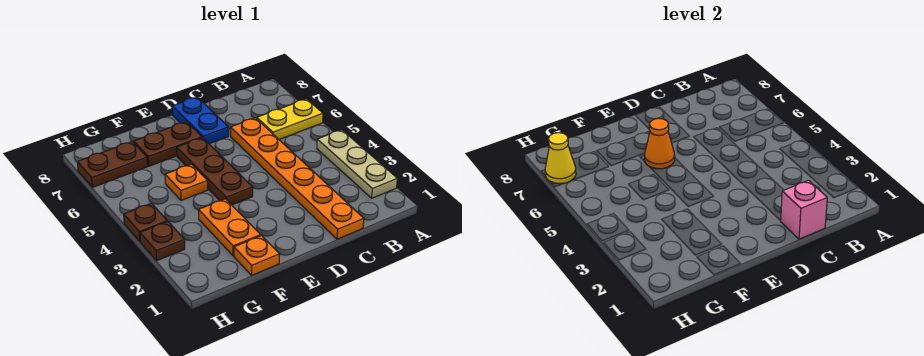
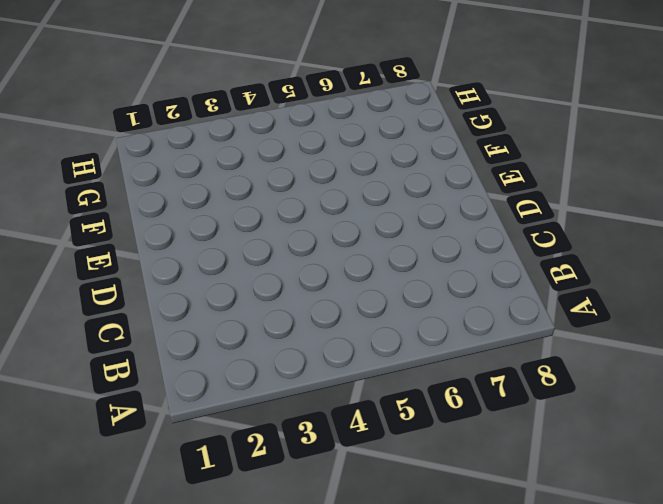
none -> tan 1x3 plate [317,130,397,198]
none -> yellow 1x2 plate [257,99,323,139]
none -> orange 1x6 plate [231,118,364,239]

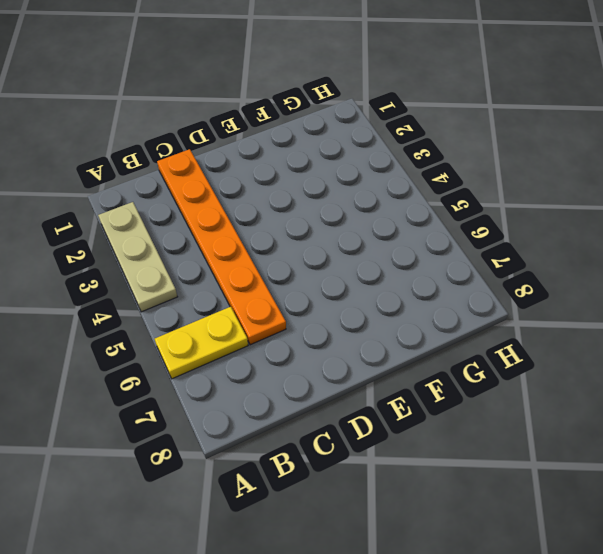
none -> blue 1x2 plate [172,97,229,144]
none -> brown 1x3 plate [177,138,253,205]
none -> brown 1x2 plate [134,122,202,166]

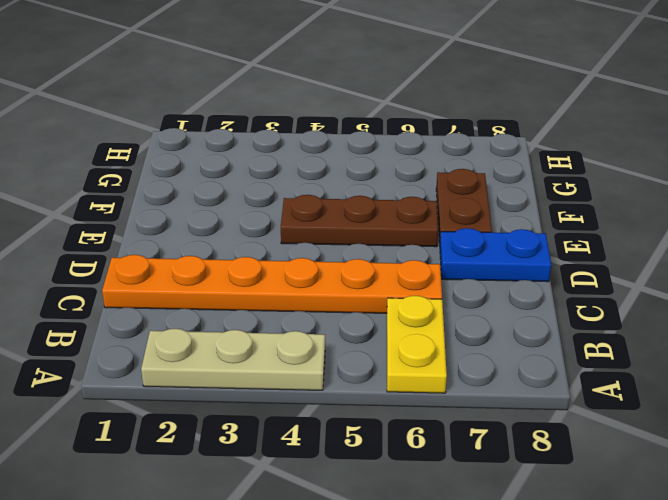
none -> orange 1x1 plate [234,236,279,275]
none -> orange 1x2 plate [199,199,261,256]
none -> orange 1x1 plate [165,164,208,200]

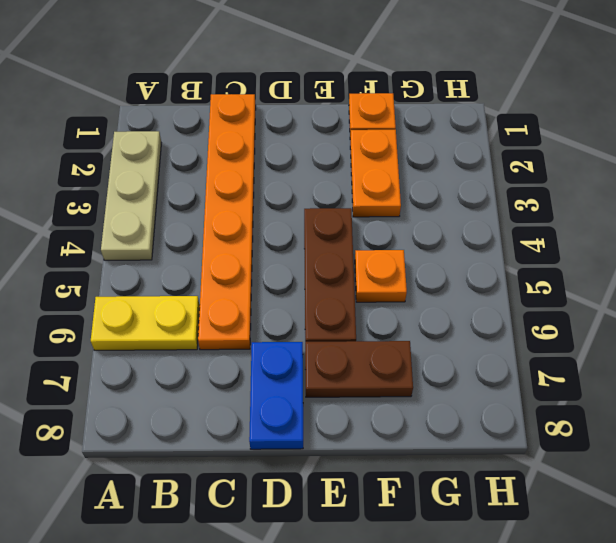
none -> brown 1x2 plate [77,142,147,187]
none -> brown 1x1 plate [140,222,185,260]
none -> brown 1x1 plate [124,203,167,241]

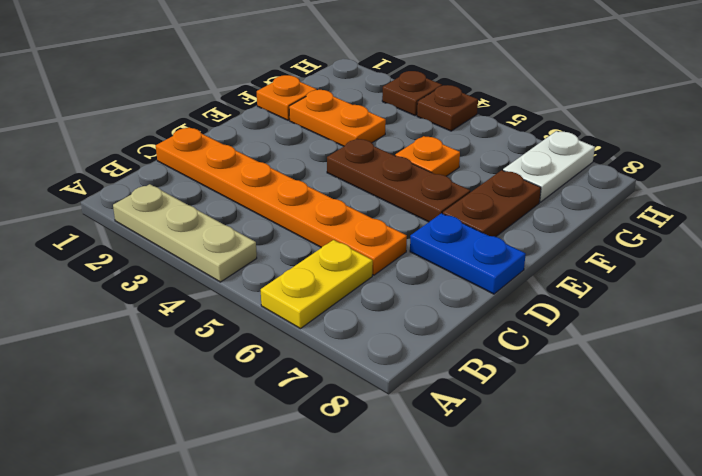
white 1x2 plate [503,131,595,202] -> brown 1x2 plate [77,142,147,187]
none -> pink 1x1 brick [781,180,827,239]
none -> orange 1x1 cone [645,118,675,169]
none -> yellow 1x1 cone [545,133,576,184]

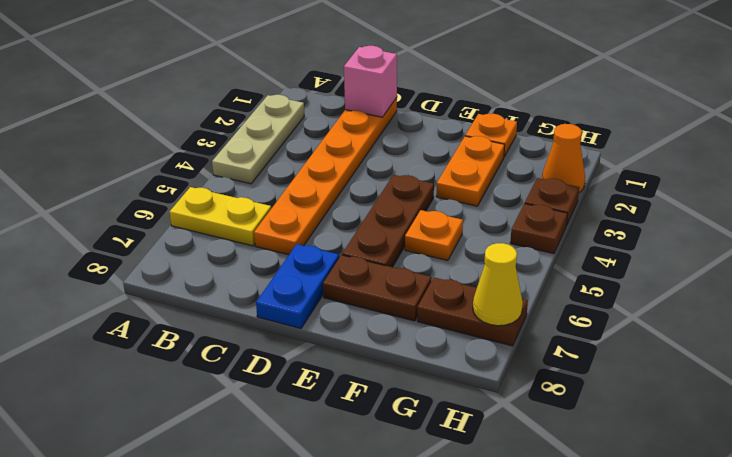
orange 1x1 cone [542,124,585,192] -> orange 1x1 cone moved to [645,118,675,169]

